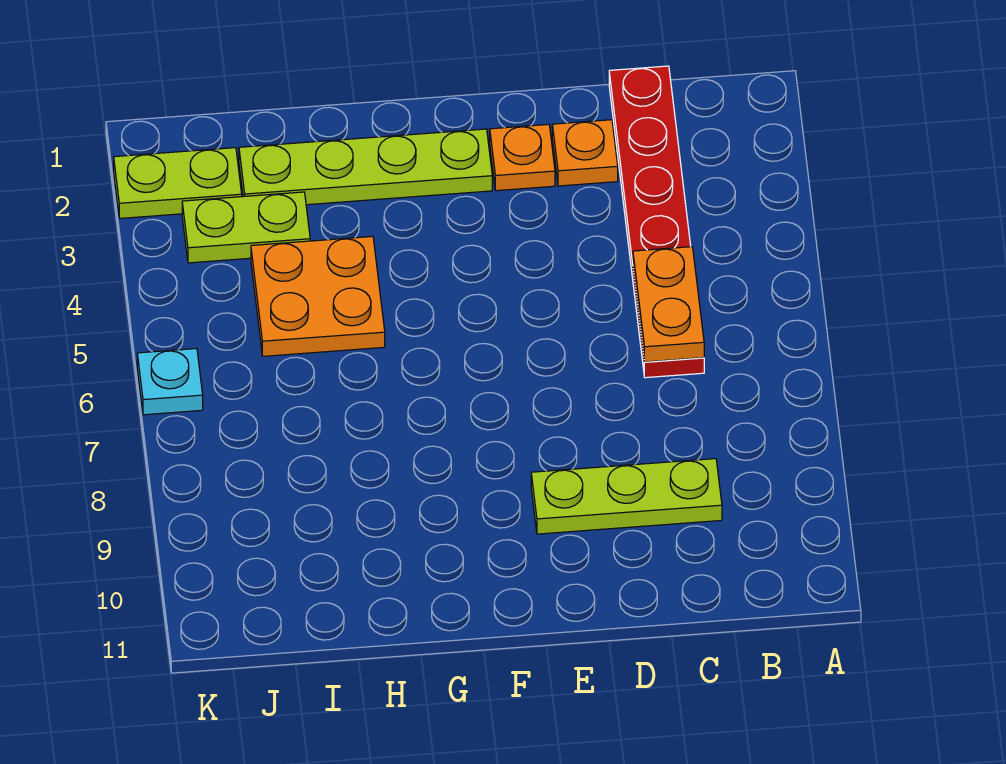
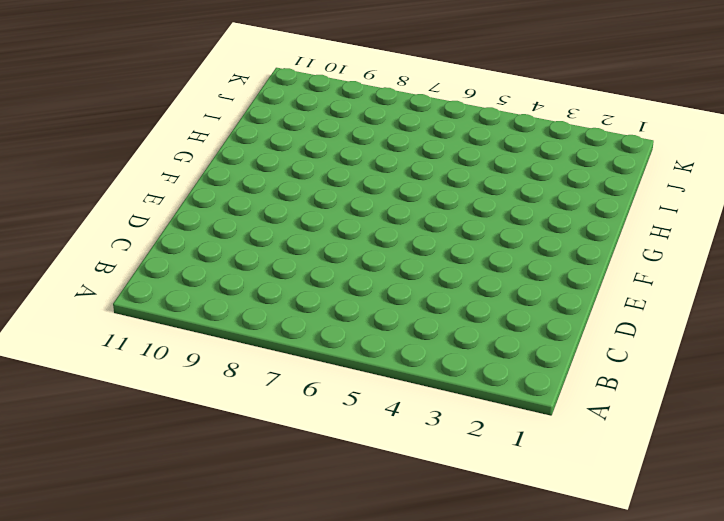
none -> red 1x6 plate [609,66,704,378]
none -> lime 1x3 plate [531,459,722,534]

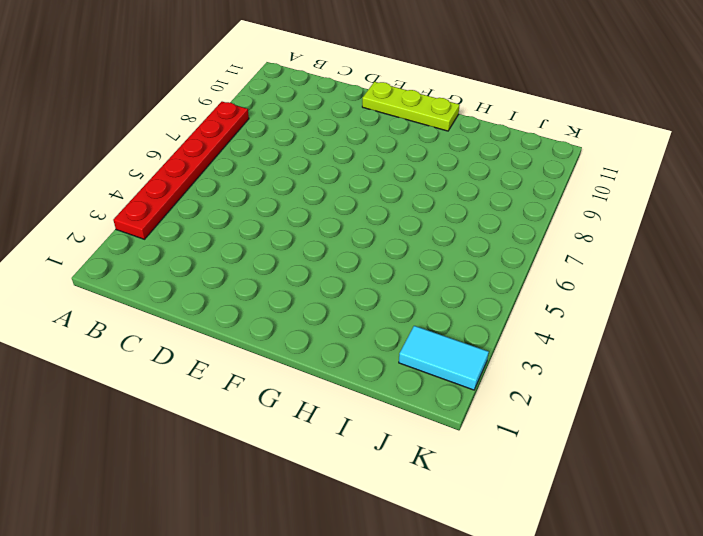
red 1x6 plate [113,102,249,239] -> red 1x6 plate moved to [609,66,704,378]
lime 1x3 plate [362,82,460,131] -> lime 1x3 plate moved to [531,459,722,534]
cyan 1x2 tile [399,326,489,390] -> lime 1x2 plate [114,148,242,218]
none -> orange 1x1 plate [552,120,618,186]
none -> orange 1x1 plate [490,124,555,191]

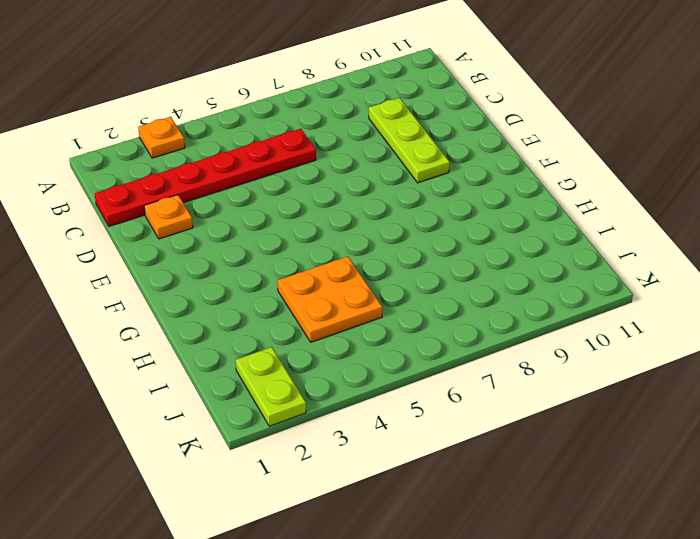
orange 1x1 plate [138,117,185,158] -> orange 1x1 plate moved to [490,124,555,191]
none -> lime 1x4 plate [239,129,492,205]
none -> lime 1x2 plate [182,192,310,263]

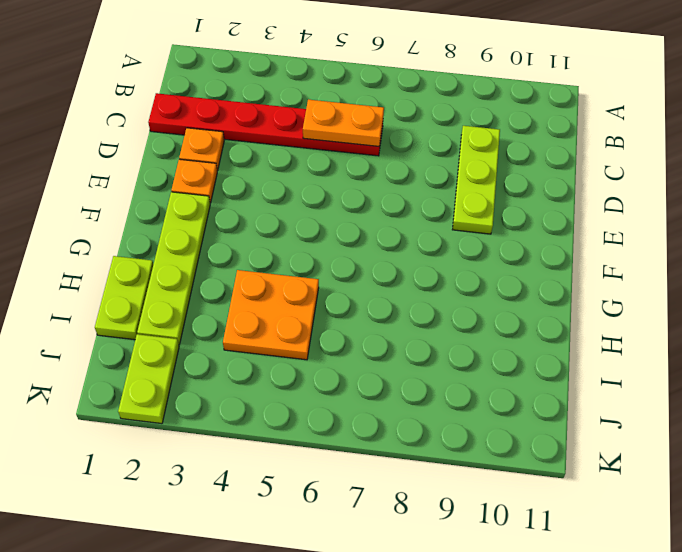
lime 1x2 plate [95,256,153,340] -> lime 1x2 plate moved to [182,192,310,263]
none -> cyan 1x1 plate [137,349,203,415]

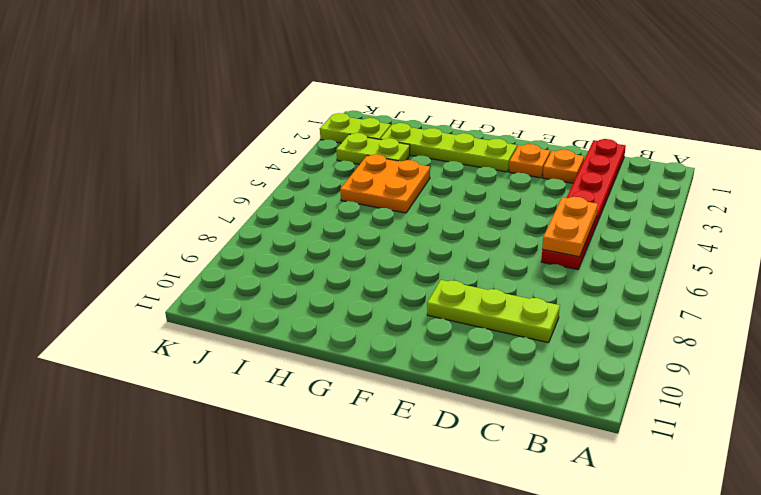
none -> cyan 1x1 plate [137,349,203,415]

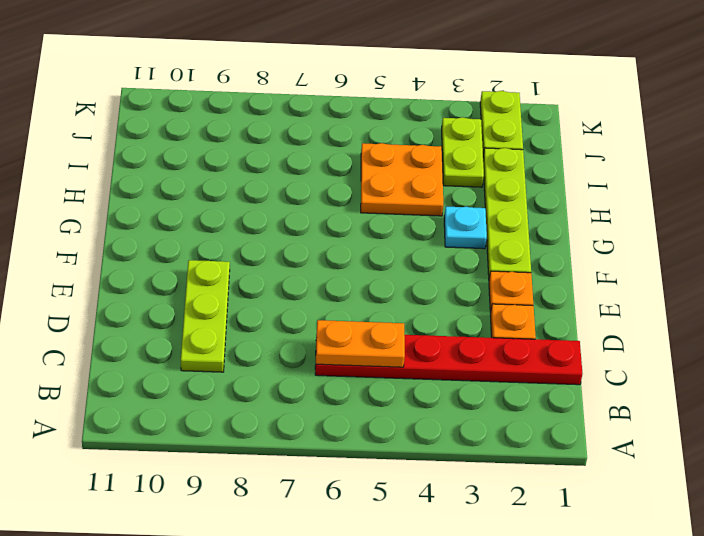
cyan 1x1 plate [444,207,487,249] -> cyan 1x1 plate moved to [137,349,203,415]

